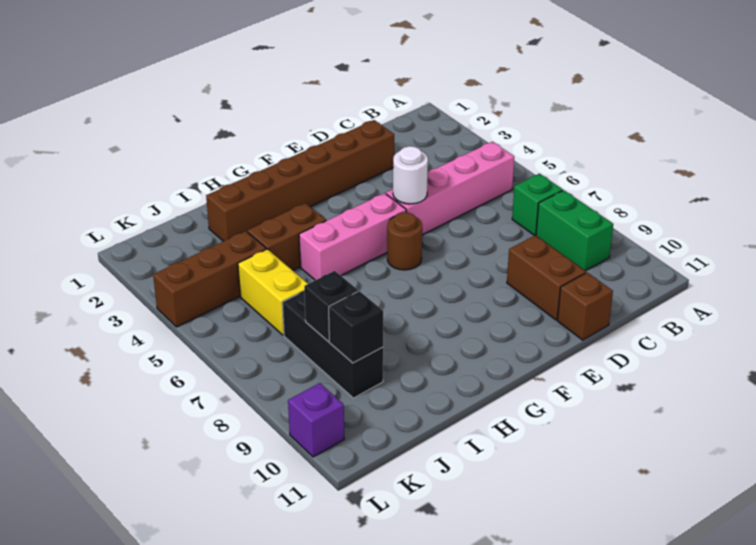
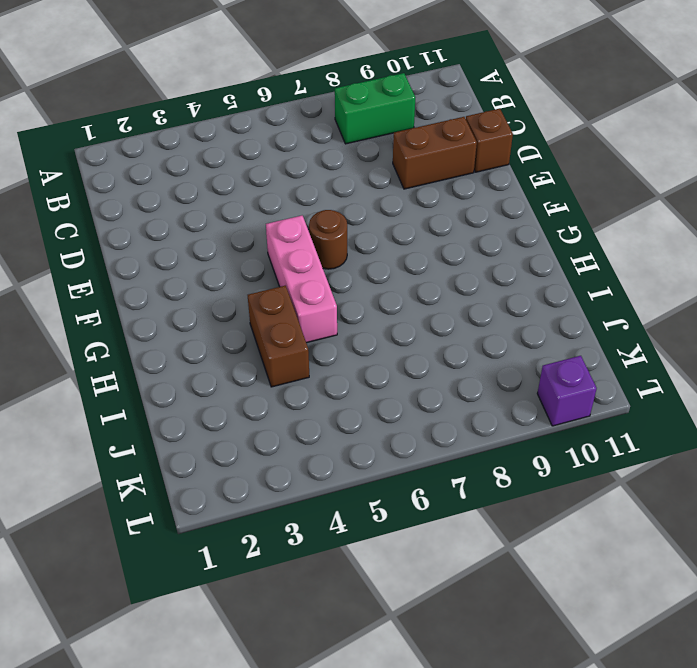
none -> pink 1x4 brick [386,142,514,235]
none -> green 1x1 brick [512,174,563,236]
none -> brown 1x6 brick [206,120,394,241]

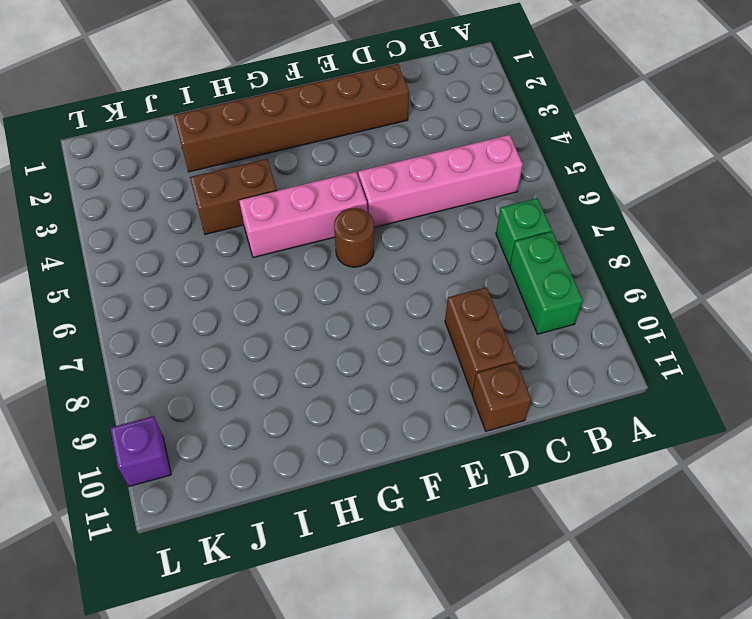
none -> brown 1x3 brick [153,231,266,327]
none -> yellow 1x2 brick [238,249,308,335]
none -> black 1x3 brick [282,291,383,398]

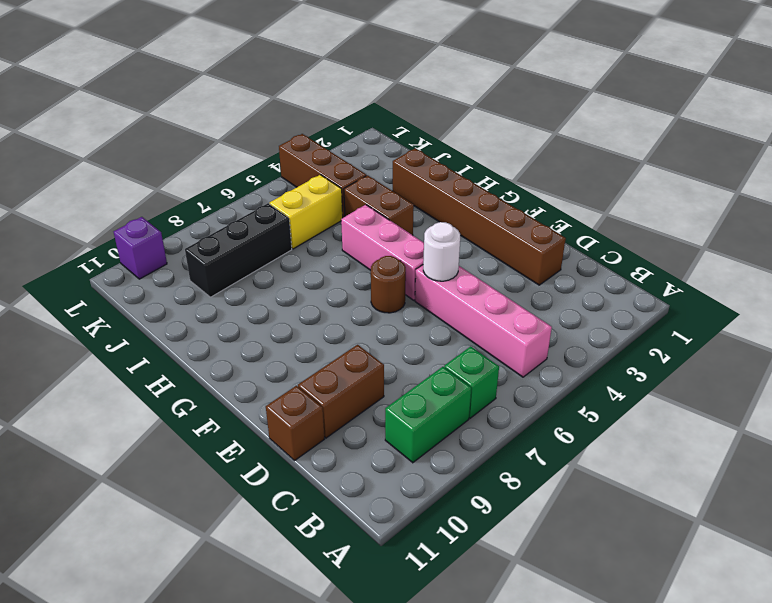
none -> black 1x1 brick [304,271,358,341]
none -> black 1x1 brick [329,291,383,363]

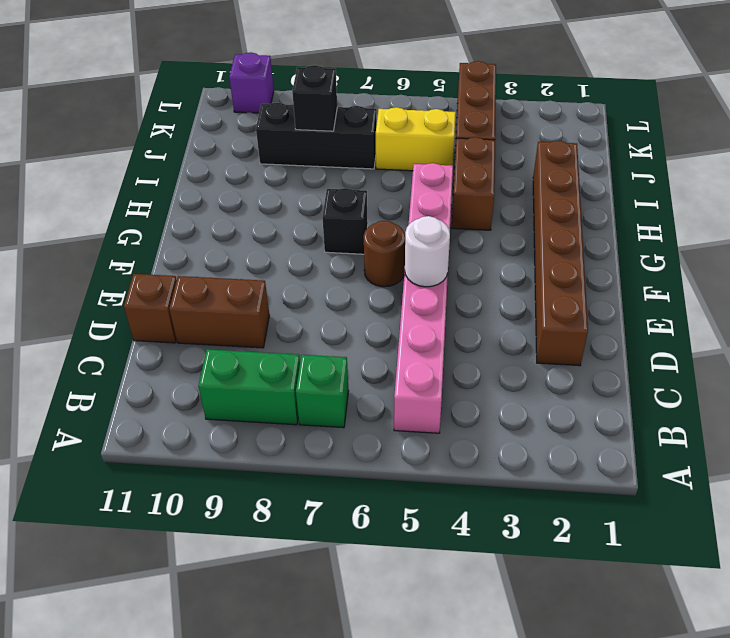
black 1x1 brick [322,188,368,254] -> black 1x1 brick moved to [329,291,383,363]

